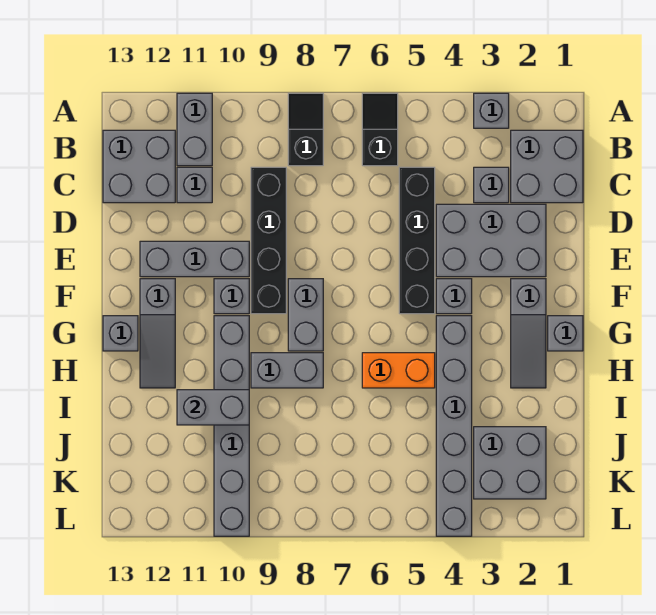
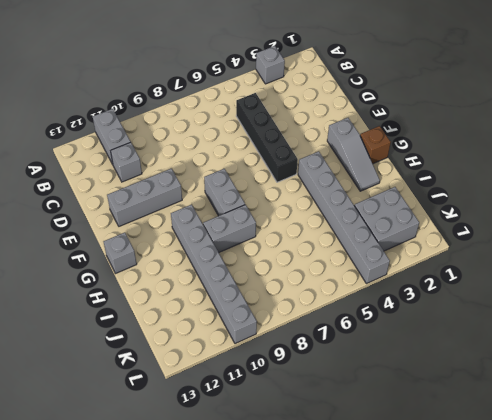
brown 1x1 brick [360,126,391,164] -> grey 1x1 brick [548,316,583,351]
none -> black 1x2 slope [362,93,398,166]
none -> black 1x2 slope [288,93,323,166]
none -> grey 2x2 brick [511,130,583,203]

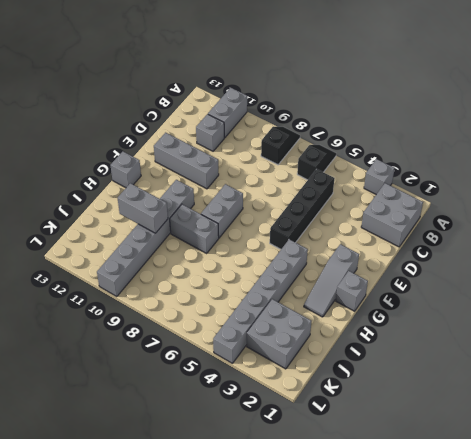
none -> grey 2x2 brick [103,130,175,203]
none -> grey 1x1 brick [474,167,509,203]
none -> black 1x4 brick [251,167,286,314]

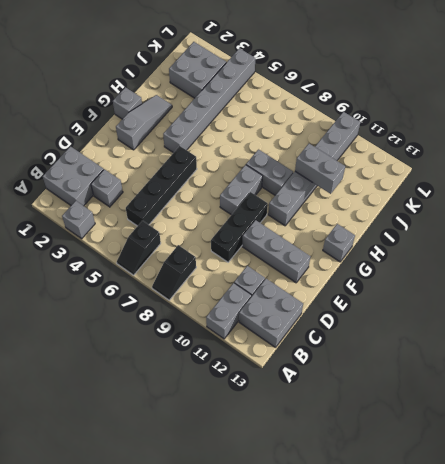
black 1x3 brick [211,192,268,262] -> black 1x4 brick [251,167,286,314]
none -> grey 2x3 brick [436,204,546,277]
none -> grey 1x1 brick [436,279,472,314]
none -> grey 1x1 brick [214,279,249,314]

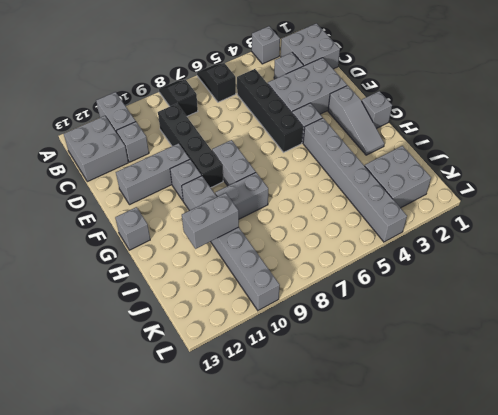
none -> grey 1x3 slope [140,279,175,388]
none -> orange 1x2 brick [362,353,435,388]

